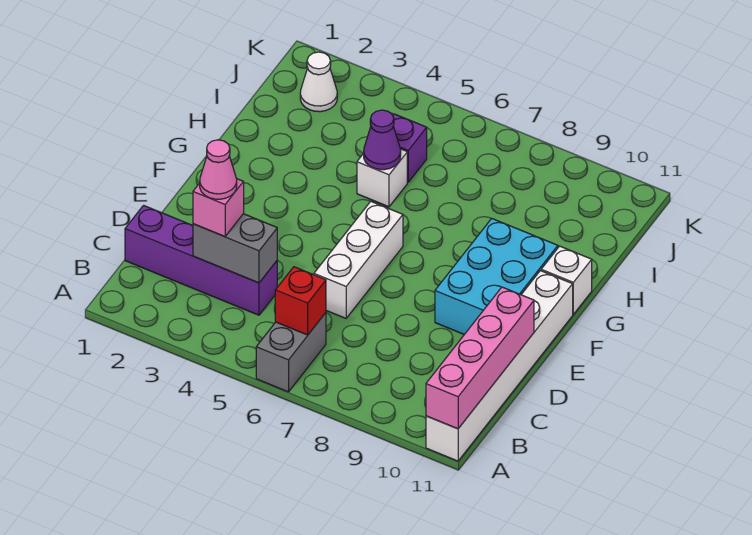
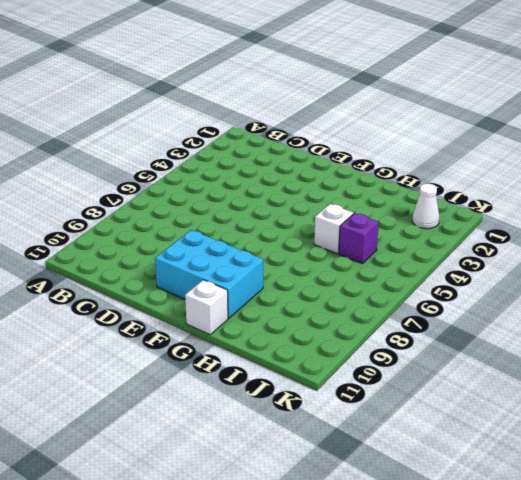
none -> grey 1x2 brick [256,313,326,392]
none -> white 1x6 brick [426,271,573,461]
none -> purple 1x4 brick [125,205,277,315]

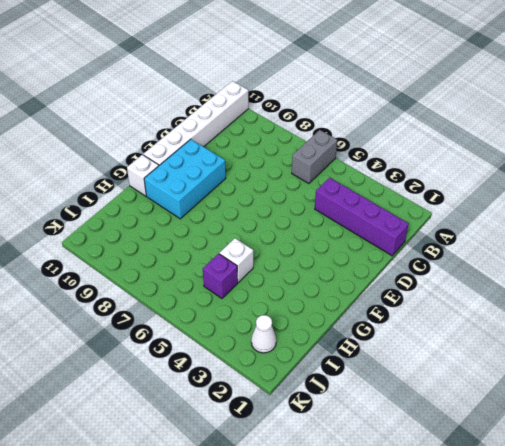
none -> white 1x3 brick [314,201,403,318]
none -> pink 1x4 brick [426,287,534,429]
none -> red 1x1 brick [275,267,326,335]

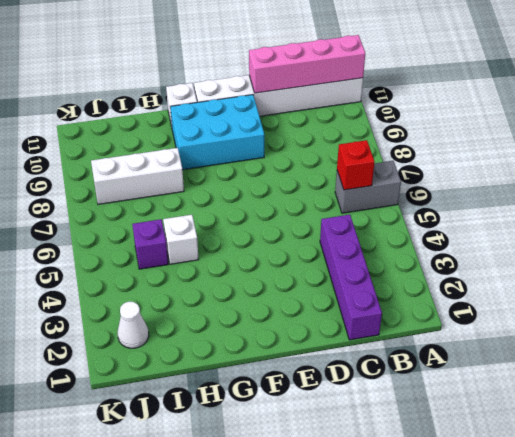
white 1x3 brick [91,148,184,204] -> white 1x3 brick moved to [314,201,403,318]
none -> grey 1x2 brick [193,214,277,283]
none -> purple 1x1 cone [364,110,401,170]
none -> pink 1x1 brick [193,179,244,237]

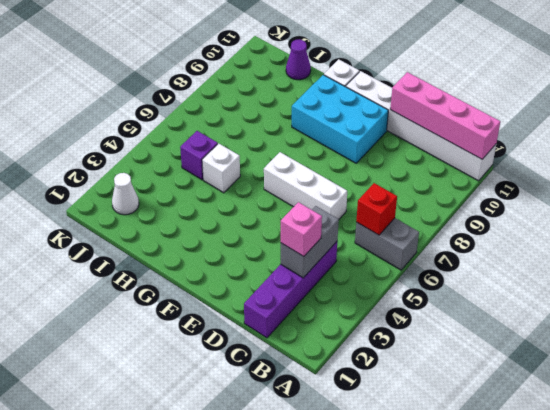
purple 1x1 cone [286,39,311,80] -> purple 1x1 cone moved to [364,110,401,170]
none -> pink 1x1 cone [200,140,237,199]

